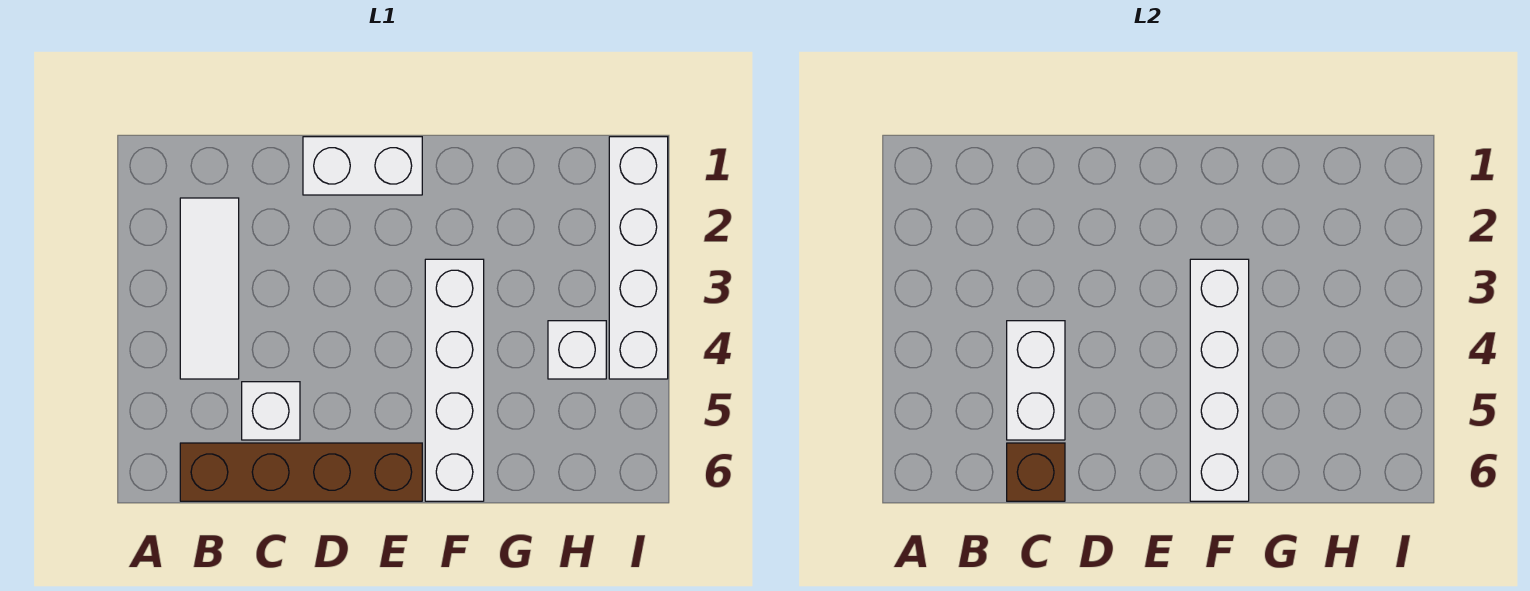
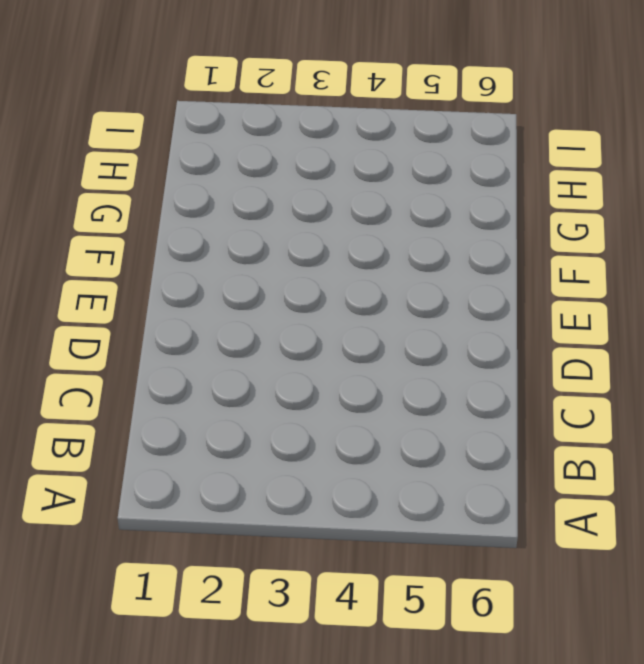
none -> white 1x3 tile [180,198,239,379]
none -> brown 1x4 brick [180,443,422,501]

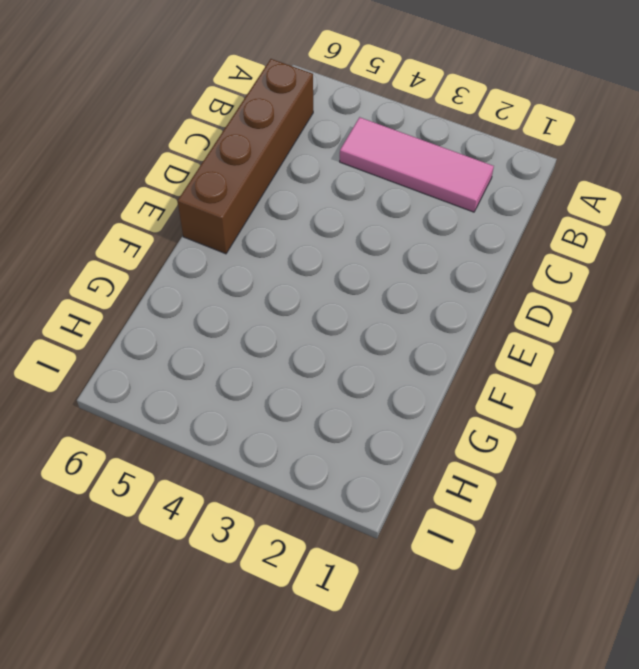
pink 1x3 tile [340,117,494,212] -> white 1x3 tile [180,198,239,379]
none -> white 1x1 brick [242,382,300,440]
none -> white 1x2 brick [303,137,422,195]

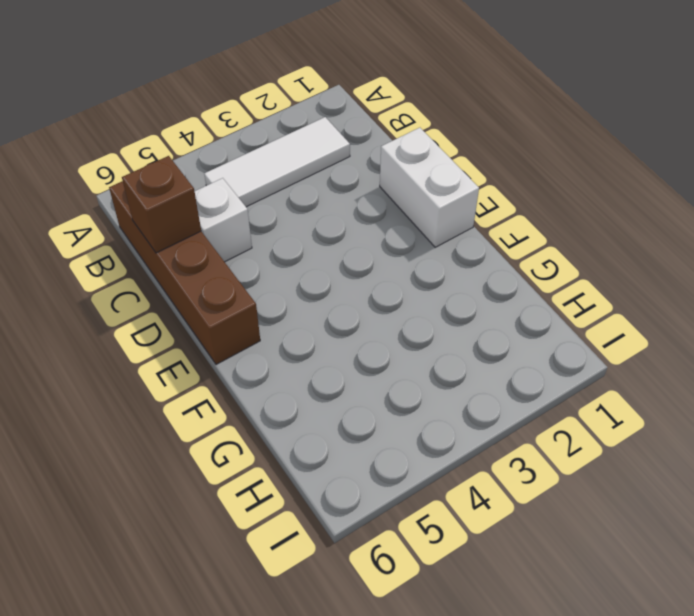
none -> white 1x4 brick [425,259,484,501]
none -> white 1x1 brick [548,321,606,379]

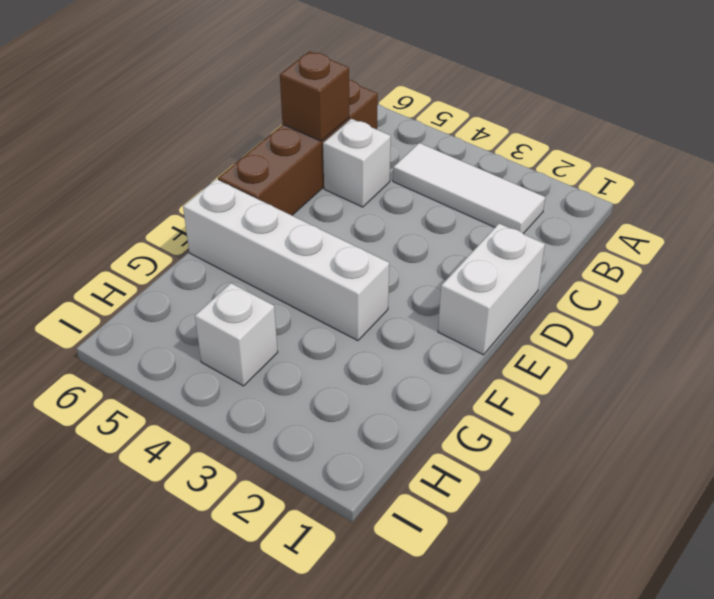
none -> white 1x4 brick [609,137,668,379]
none -> white 1x2 brick [1007,321,1065,440]

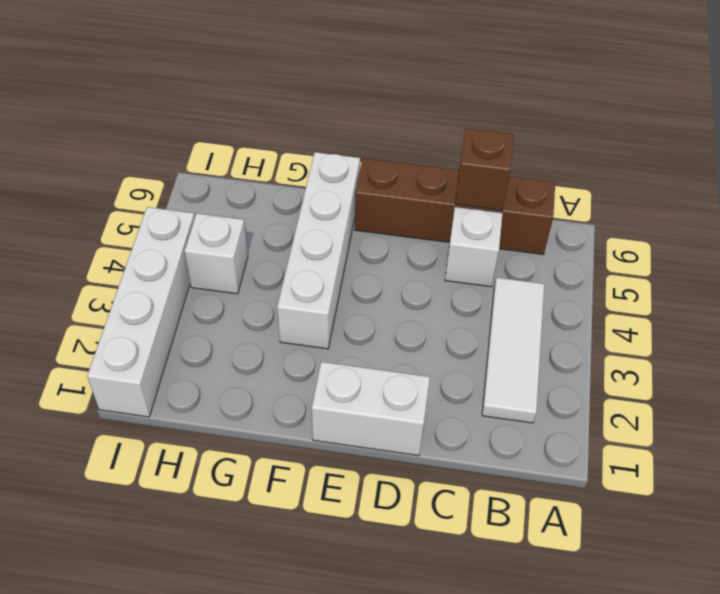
none -> white 1x2 brick [1007,321,1065,440]
none -> white 1x4 brick [1190,259,1249,501]

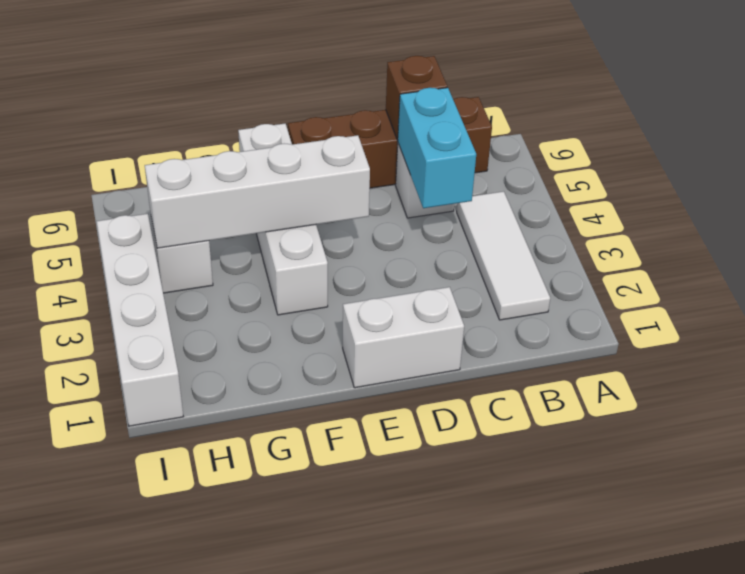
cyan 1x2 brick [398,88,476,208] -> white 1x2 brick [1007,321,1065,440]
white 1x4 brick [145,135,370,248] -> white 1x4 brick turned to [1190,259,1249,501]

